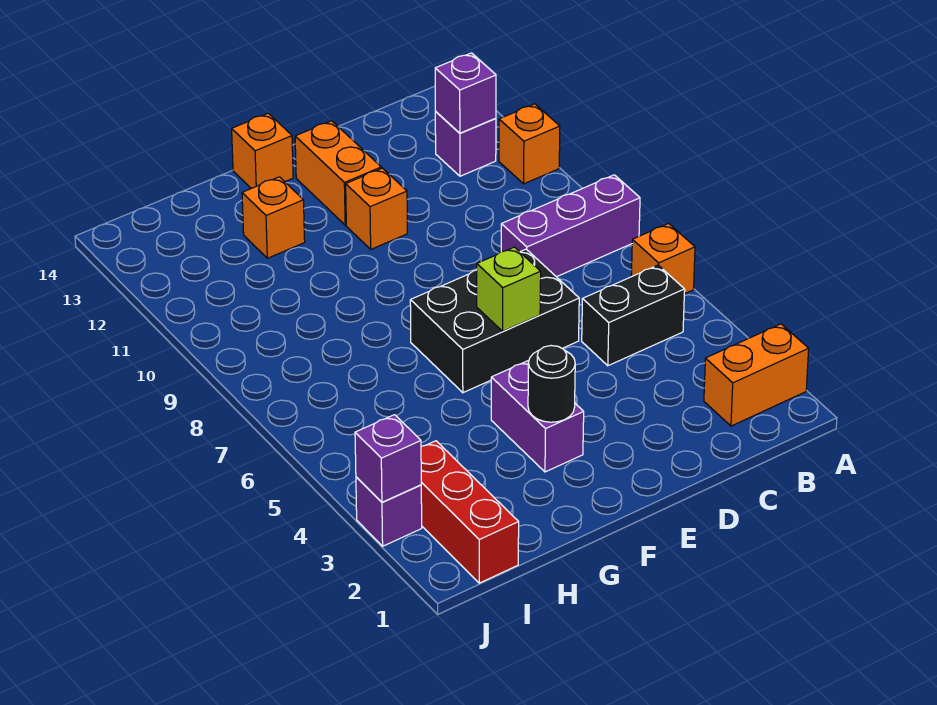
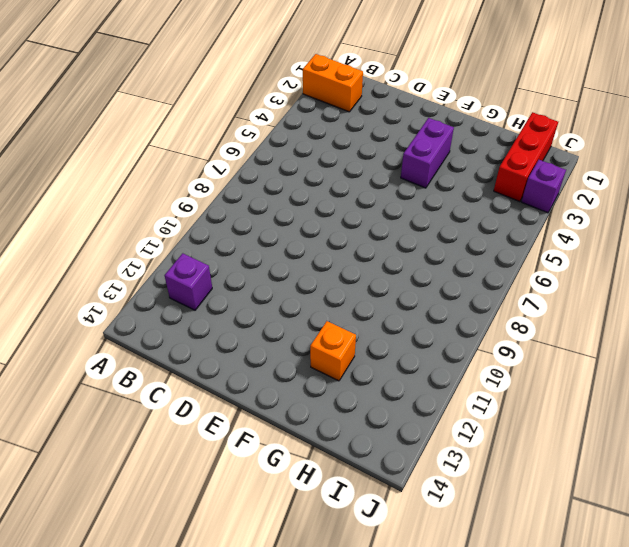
none -> orange 1x1 brick [631,223,695,294]
none -> purple 1x3 brick [501,175,640,277]
none -> orange 1x1 brick [499,104,560,184]

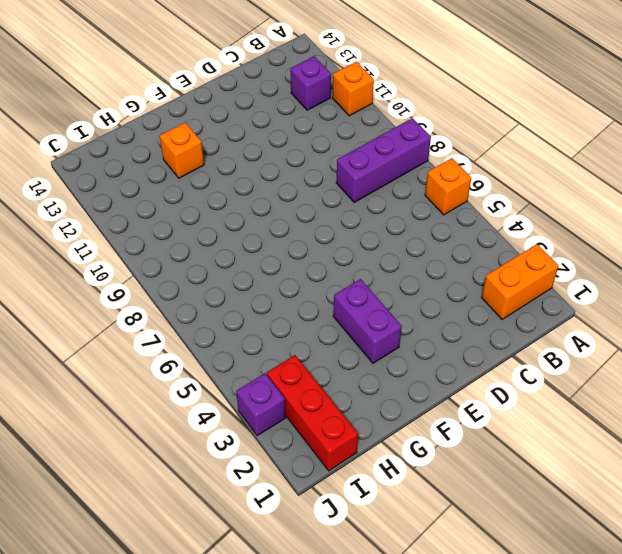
none -> black 1x2 brick [582,265,685,366]
none -> black 2x3 brick [410,249,579,393]
none -> orange 1x1 brick [346,168,407,249]

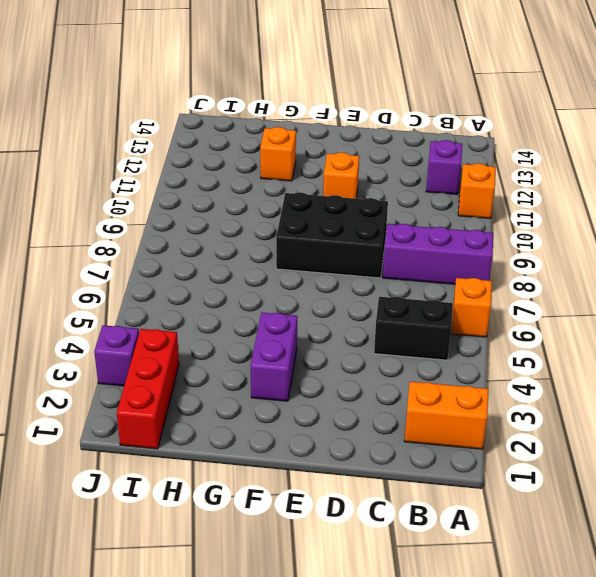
black 2x3 brick [276,192,388,278] -> black 2x3 brick moved to [410,249,579,393]
none -> orange 1x2 brick [295,121,381,225]
none -> orange 1x1 brick [232,113,293,188]
none -> purple 1x1 brick [435,53,496,133]

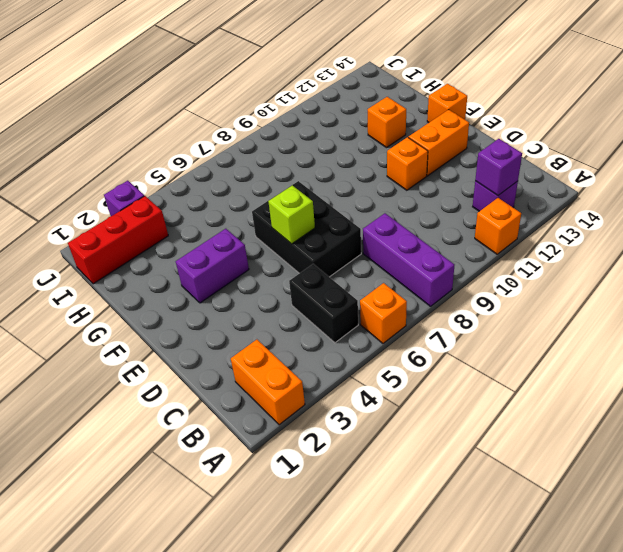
none -> black 1x1 round brick [528,346,575,422]
none -> purple 1x1 brick [355,415,421,502]

